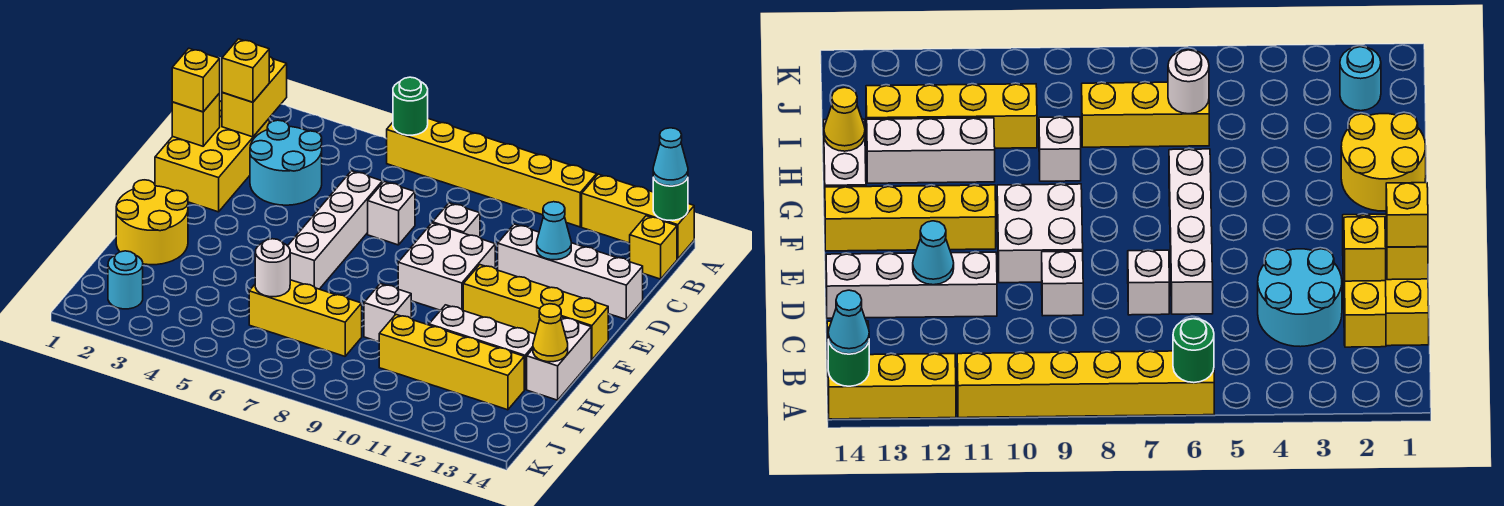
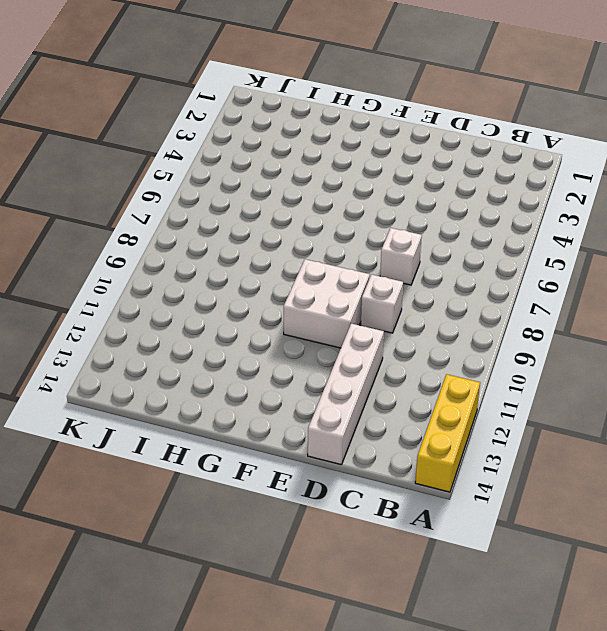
none -> yellow 1x6 brick [387,119,597,227]
none -> yellow 1x1 brick [630,216,677,279]
none -> yellow 2x3 brick [155,101,269,212]

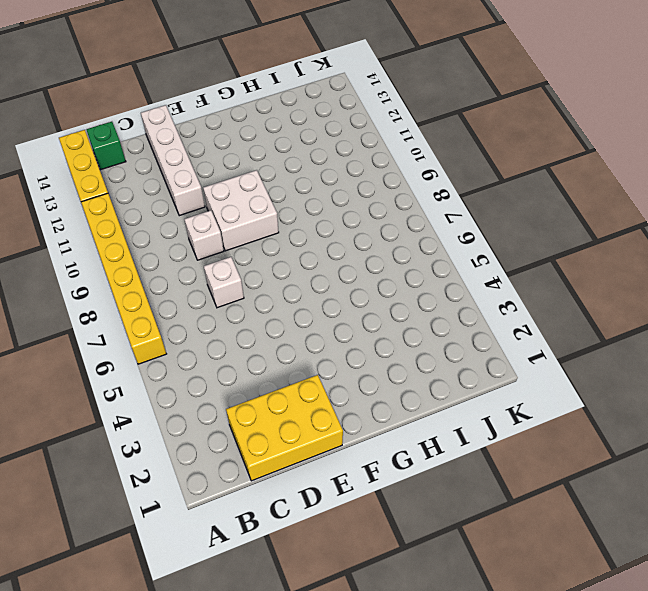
green 1x1 brick [86,122,126,170] -> yellow 1x1 brick [630,216,677,279]
none -> cyan 2x2 round brick [250,120,322,205]
none -> white 1x4 brick [288,171,382,289]
none -> yellow 1x4 brick [463,265,608,360]

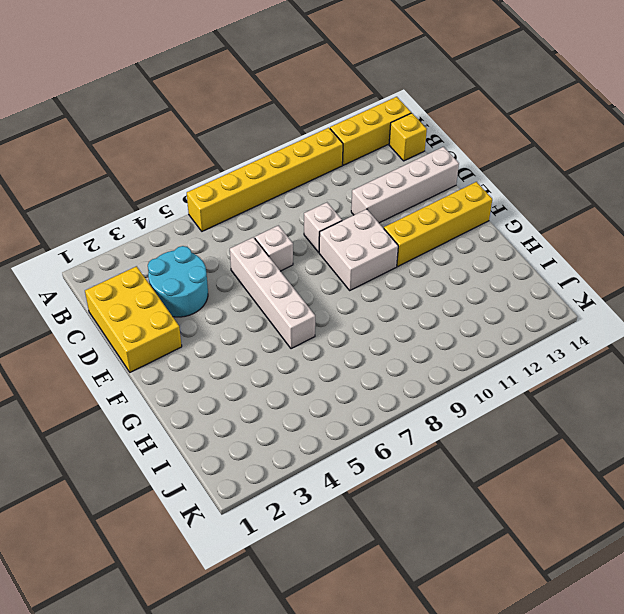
none -> yellow 2x2 round brick [116,180,188,265]
none -> white 1x2 brick [527,317,591,400]
none -> white 1x1 brick [364,284,411,342]

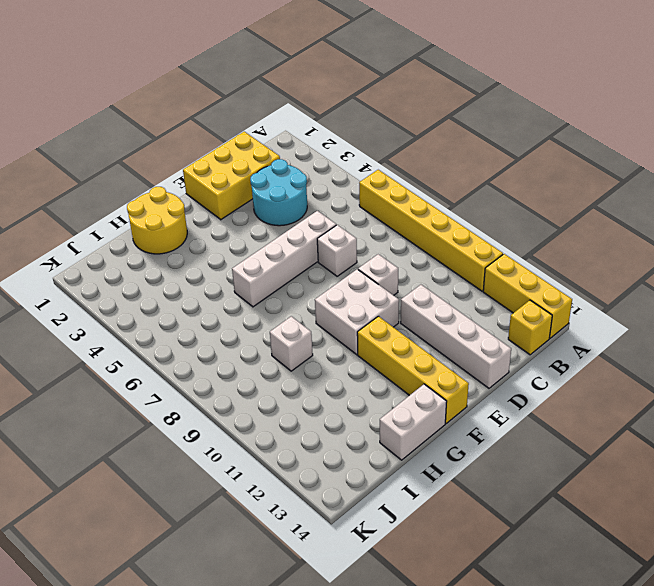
none -> white 1x3 brick [429,305,536,389]
none -> yellow 1x3 brick [249,280,362,356]
none -> yellow 1x4 brick [379,315,524,410]

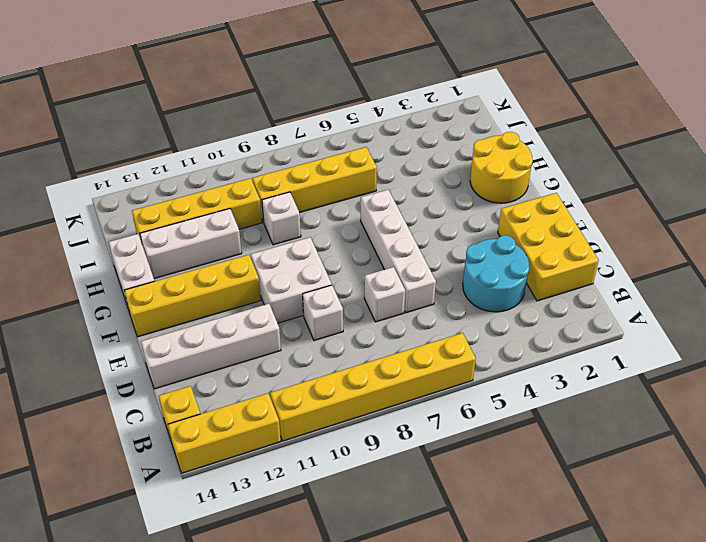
yellow 1x4 brick [252,147,377,222] -> yellow 1x3 brick [249,280,362,356]
none -> cyan 1x1 round brick [108,251,143,309]
none -> green 1x1 round brick [393,77,428,135]
none -> green 1x1 round brick [653,178,688,220]

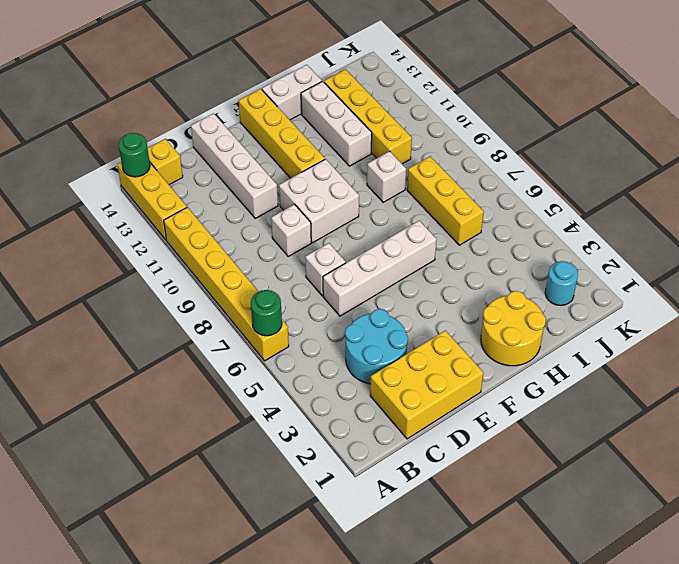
none -> yellow 1x2 brick [222,57,287,137]
none -> yellow 1x1 brick [172,93,220,146]
none -> cyan 1x1 cone [537,202,571,260]

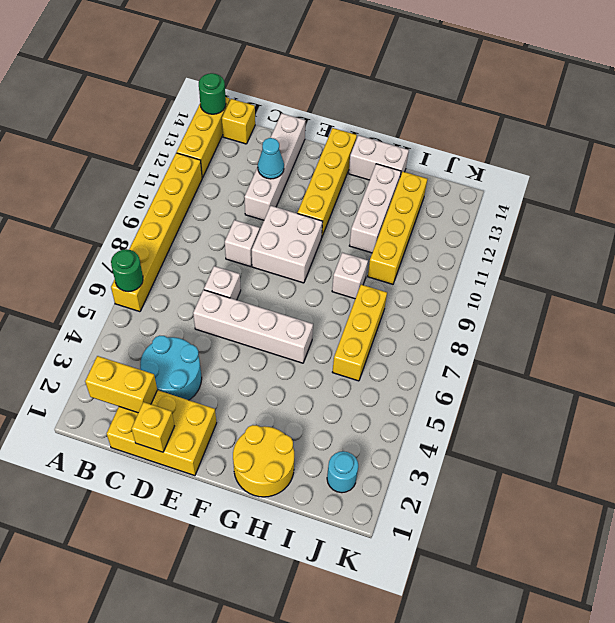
none -> yellow 1x1 cone [533,304,568,362]
none -> white 1x1 round brick [255,239,290,297]
none -> cyan 1x1 cone [653,128,688,186]

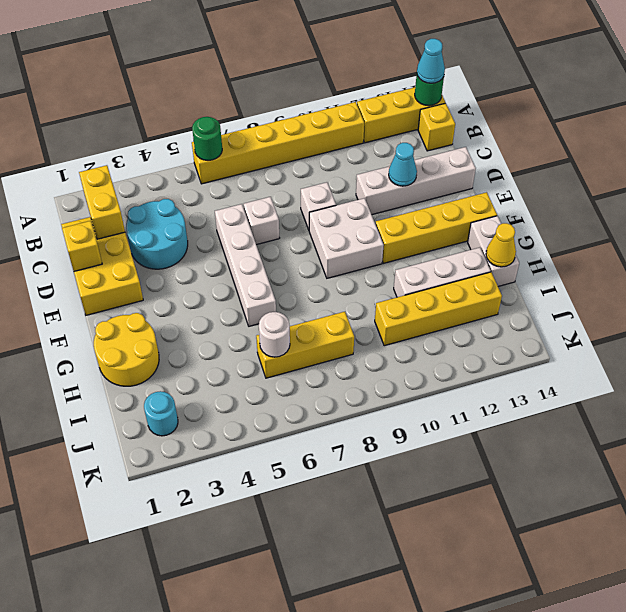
none -> white 1x1 brick [364,284,411,342]
none -> yellow 1x1 brick [222,39,269,102]
none -> yellow 1x1 brick [172,48,220,112]

